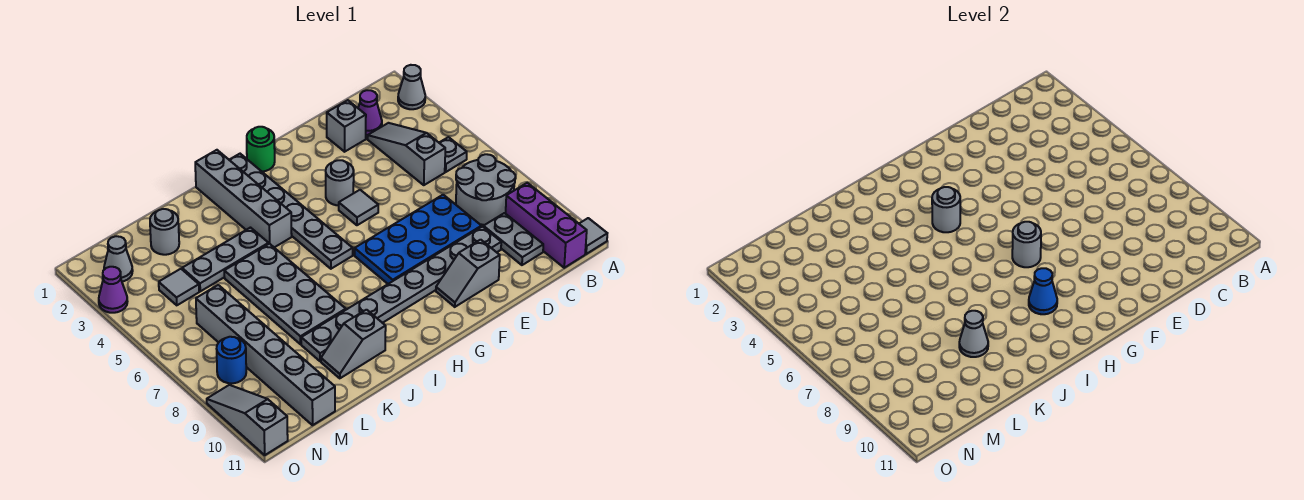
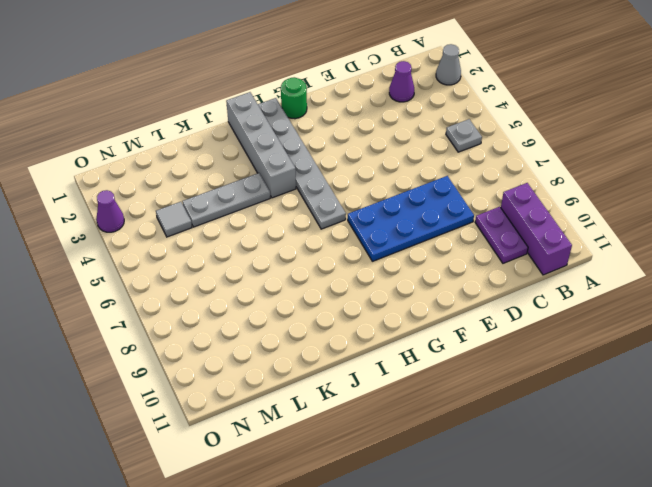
purple 1x2 plate [475,207,528,263] -> grey 1x2 plate [483,213,543,265]
none -> grey 1x1 tile [579,218,607,254]
none -> grey 2x2 round brick [456,154,515,225]
none -> grey 1x3 slope [368,123,445,185]
none -> grey 1x1 brick [327,100,366,152]

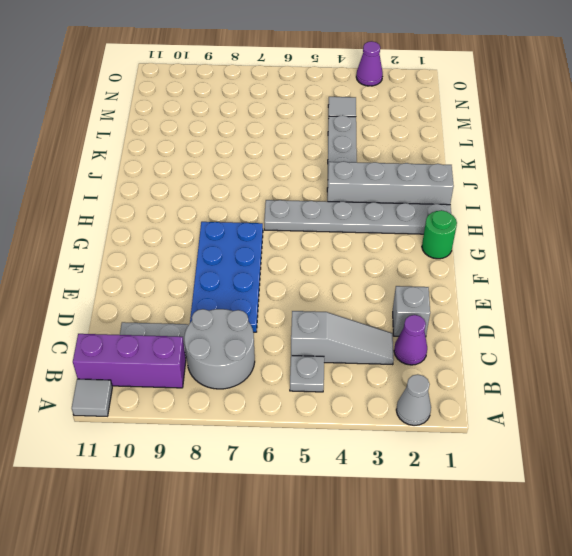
none -> grey 1x8 plate [301,227,501,361]
none -> grey 1x2 slope [436,240,500,307]
none -> grey 1x1 round brick [326,160,354,205]
none -> grey 1x1 tile [339,190,378,225]

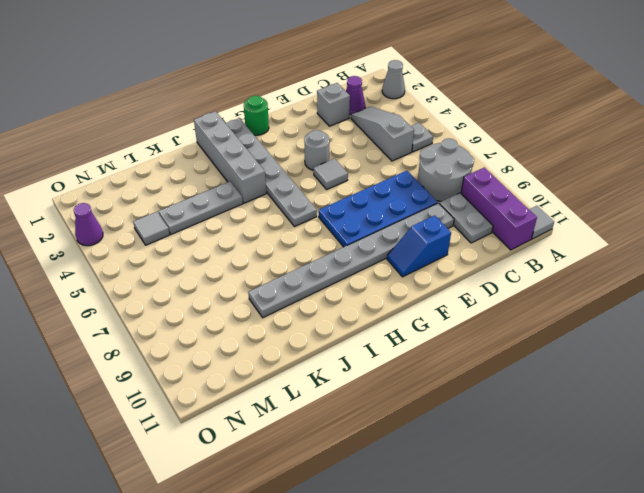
blue 1x2 slope [387,215,451,277] -> grey 1x2 slope [436,240,500,307]
none -> grey 2x4 plate [224,244,346,344]
none -> grey 1x2 slope [321,310,386,378]
none -> grey 1x1 round brick [150,209,179,255]
none -> grey 1x6 brick [196,285,335,425]

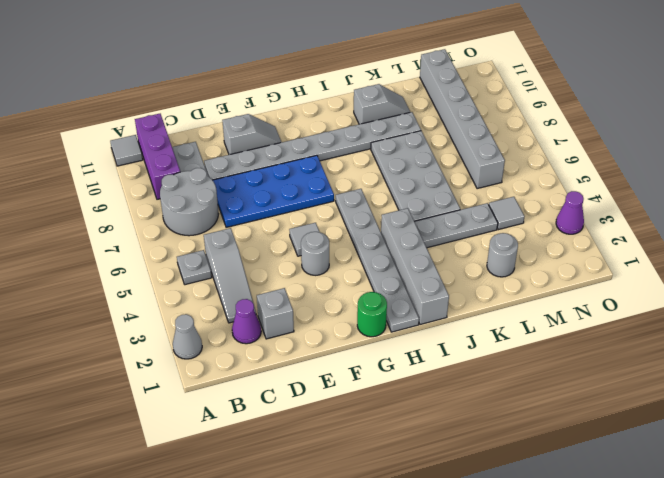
none -> grey 1x1 cone [104,236,133,282]
none -> blue 1x1 round brick [217,337,246,383]
none -> grey 1x3 slope [207,385,288,455]
none -> grey 1x1 round brick [1012,222,1041,267]

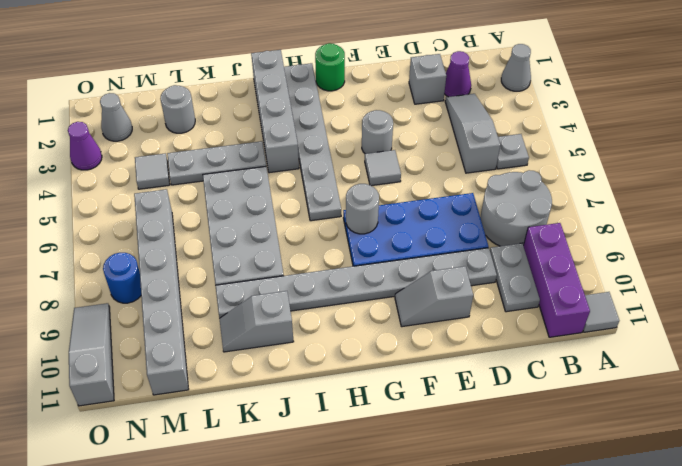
none -> grey 1x1 round brick [932,187,960,232]
none -> blue 1x1 cone [1029,268,1057,314]
none -> grey 1x1 cone [959,311,988,357]

